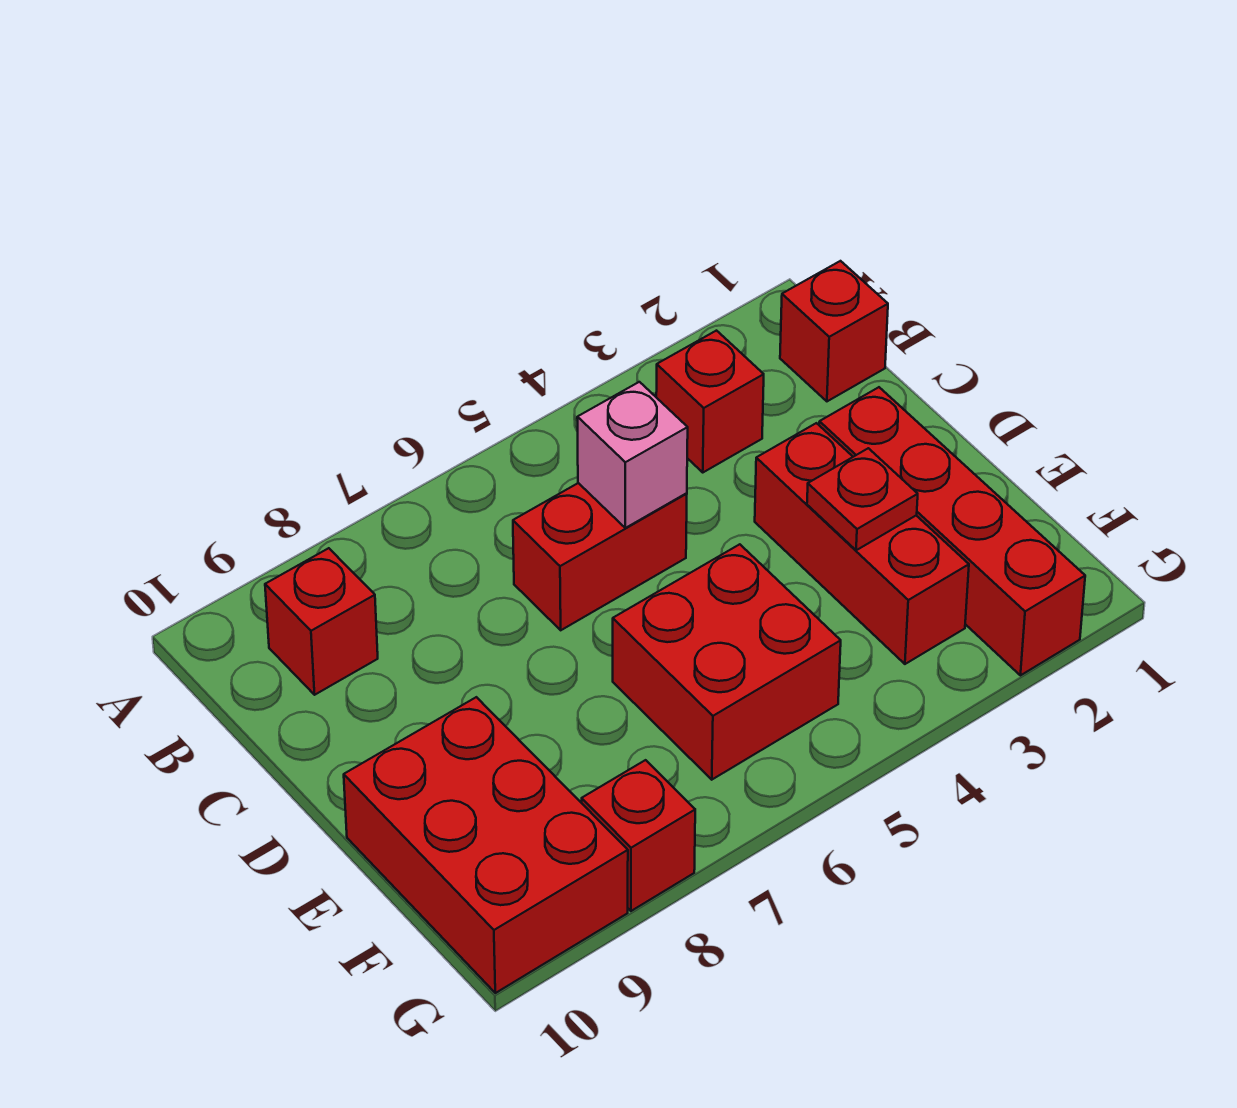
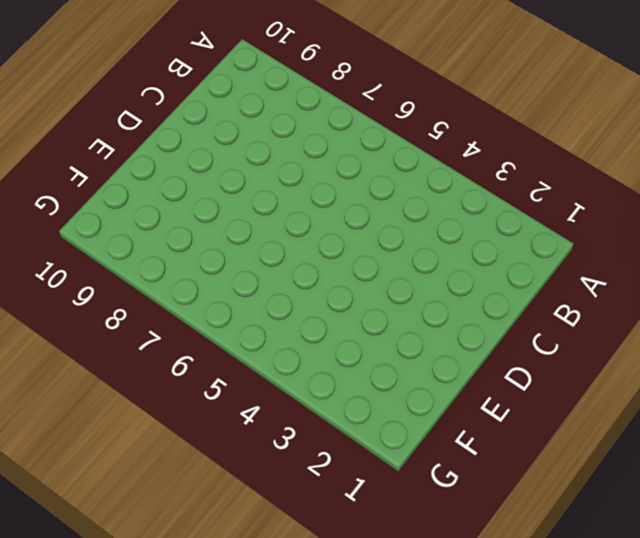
none -> red 1x1 brick [780,261,888,401]
none -> red 1x1 brick [656,331,764,472]

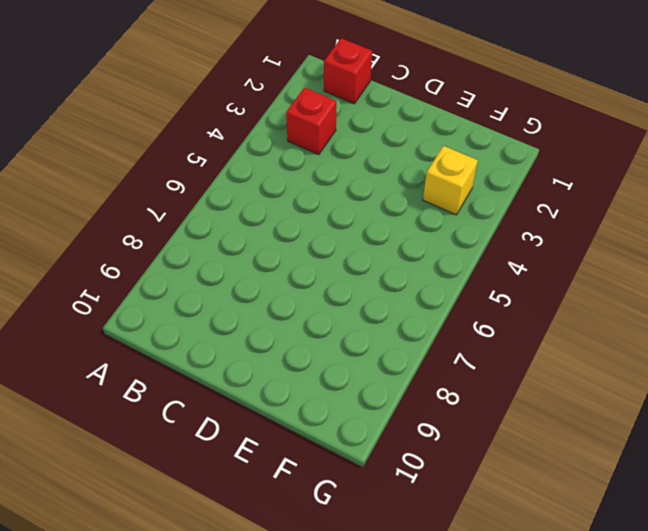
yellow 1x1 brick [423,146,478,215] -> red 1x3 brick [755,423,969,664]
none -> red 1x1 brick [265,548,378,695]
none -> red 1x2 brick [513,483,687,630]

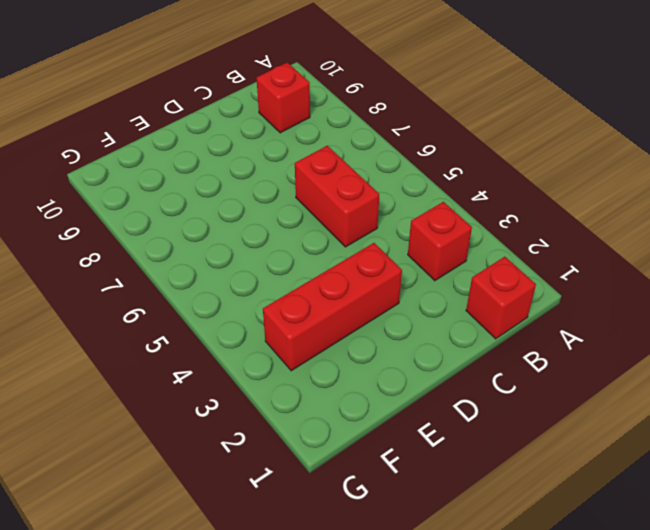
none -> red 1x4 brick [819,387,1085,675]
none -> red 2x2 brick [613,544,841,780]

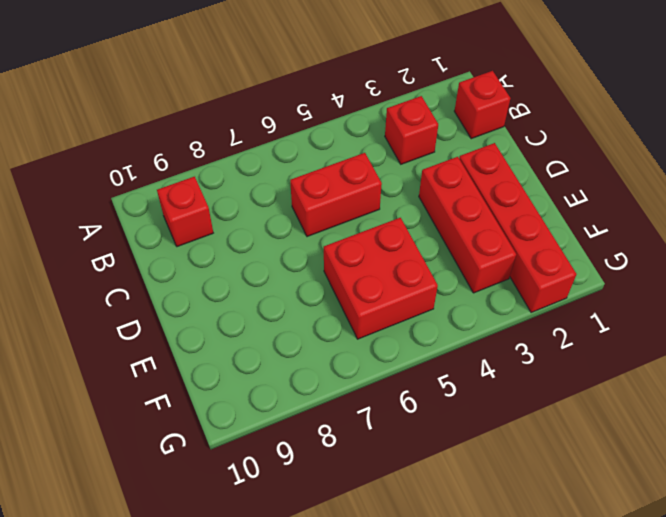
none -> red 2x3 brick [344,697,628,993]
none -> red 1x1 brick [582,760,695,911]

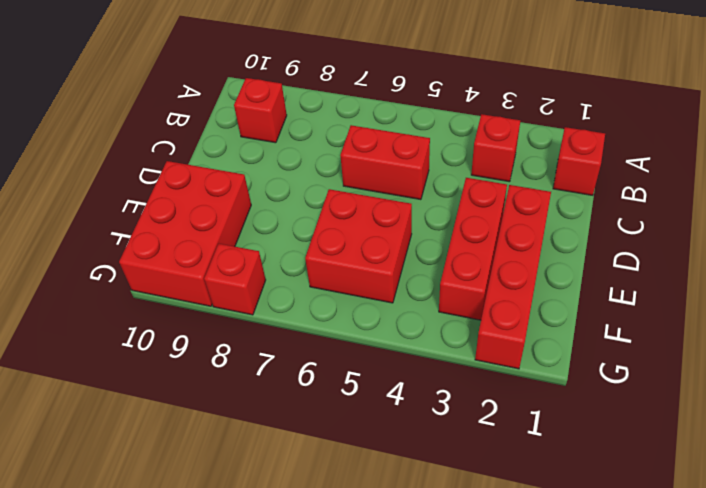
none -> pink 1x1 brick [577,382,688,528]
none -> red 1x1 plate [807,448,918,550]

